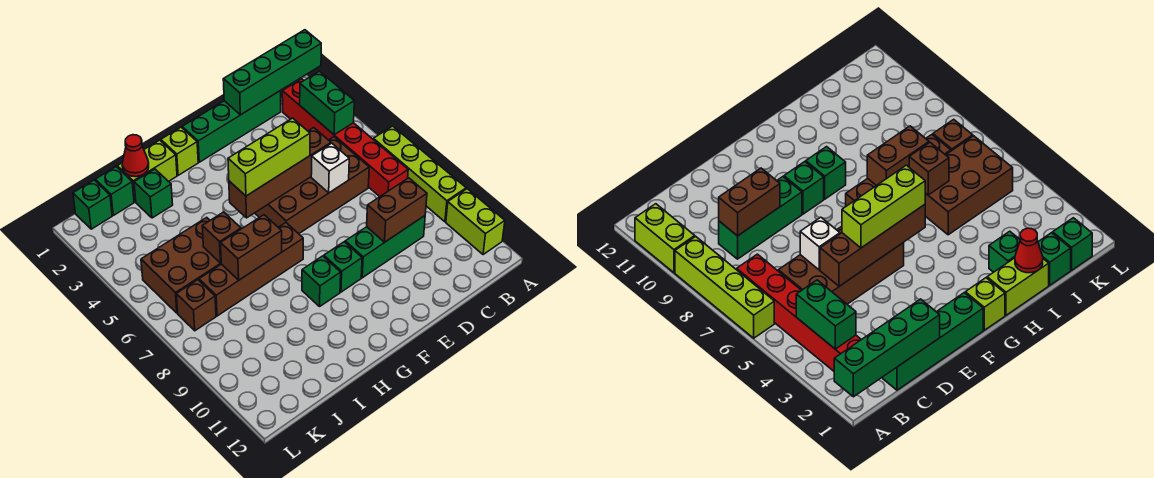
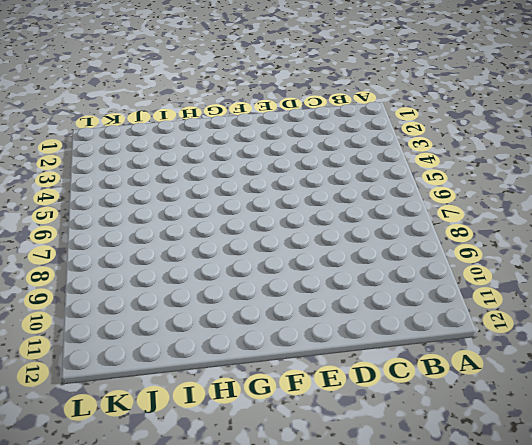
none -> lime 1x4 brick [373,126,466,222]
none -> lime 1x2 brick [446,189,505,255]
none -> red 1x6 brick [282,79,408,197]

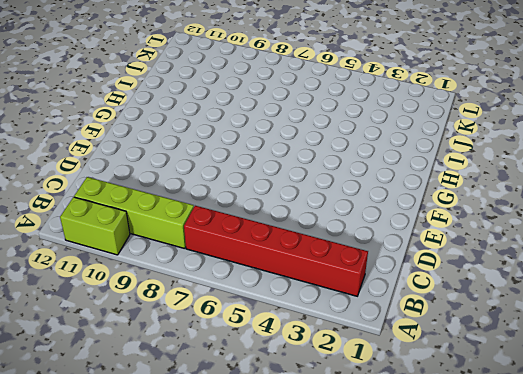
lime 1x4 brick [74,177,194,249] -> lime 1x4 brick moved to [373,126,466,222]
none -> green 1x4 brick [182,91,281,162]
none -> brown 2x4 brick [255,137,369,234]
none -> green 1x3 brick [345,216,425,278]

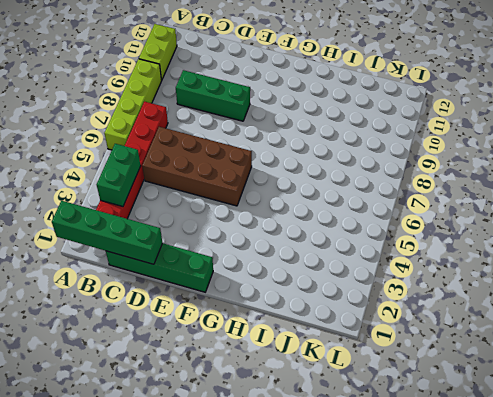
none -> green 1x1 brick [324,242,362,292]
none -> lime 1x1 brick [161,127,198,175]
none -> brown 1x4 brick [199,223,303,316]

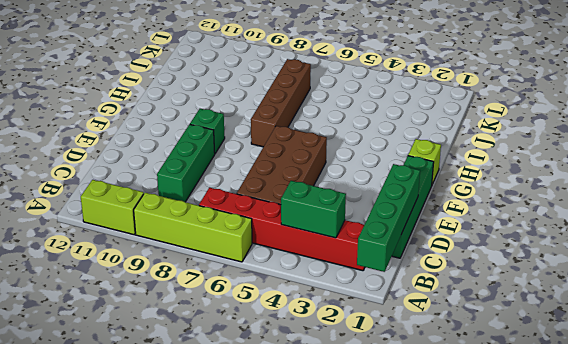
none -> green 1x1 brick [302,256,341,306]
none -> lime 1x2 brick [117,140,177,202]
none -> green 1x1 brick [134,169,173,218]

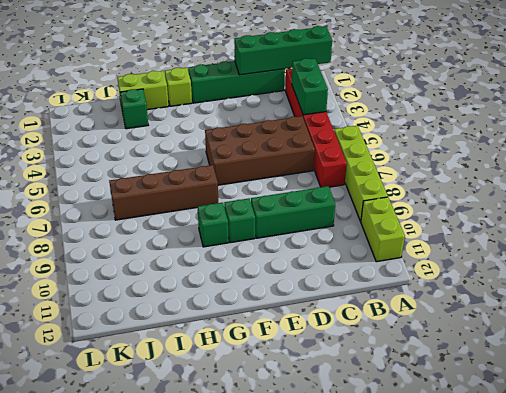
none -> brown 2x3 brick [141,217,221,313]
none -> green 1x1 brick [95,167,134,215]
none -> green 1x1 brick [73,180,112,229]

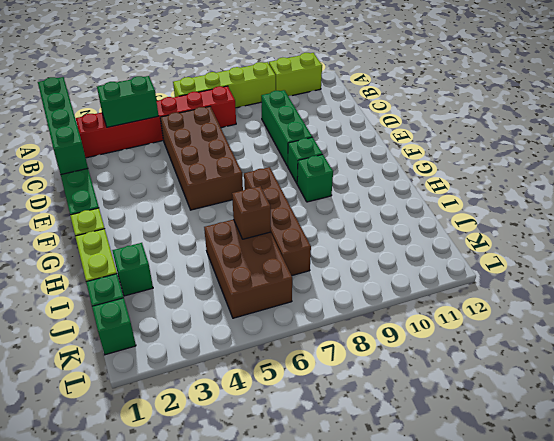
none -> brown 1x1 brick [176,280,216,331]
none -> brown 1x2 brick [367,178,427,242]
none -> brown 1x4 brick [229,128,331,218]

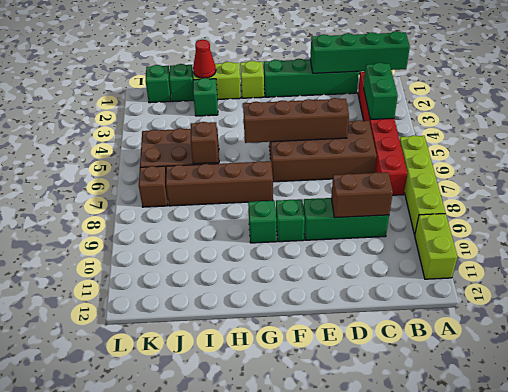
none -> white 1x1 brick [311,143,349,193]
none -> brown 1x2 brick [221,215,282,280]
none -> lime 1x3 brick [228,118,310,196]

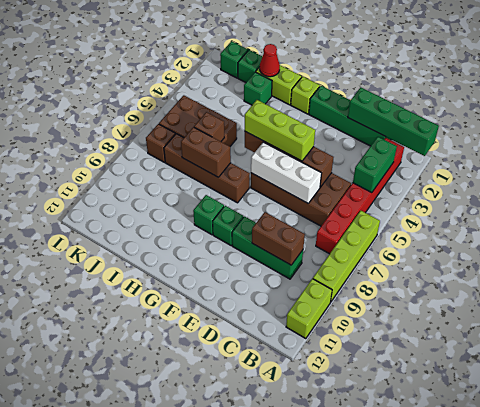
white 1x3 brick [251,142,322,203] -> white 1x1 brick [311,143,349,193]

